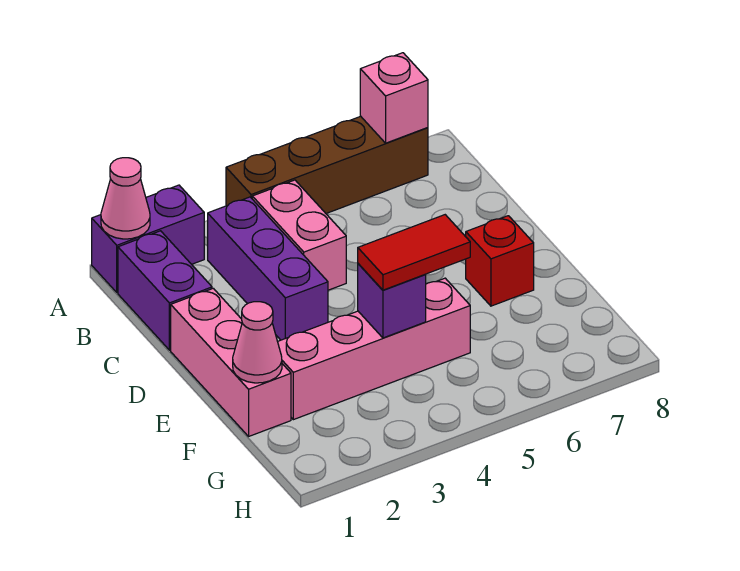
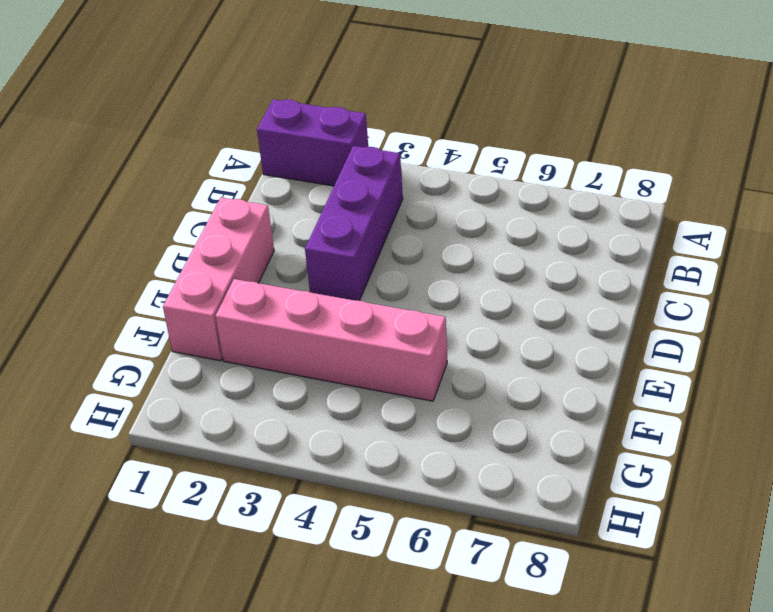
none -> brown 1x4 brick [226,116,428,213]
none -> purple 1x2 brick [118,231,212,350]
none -> pink 1x2 brick [252,180,346,290]

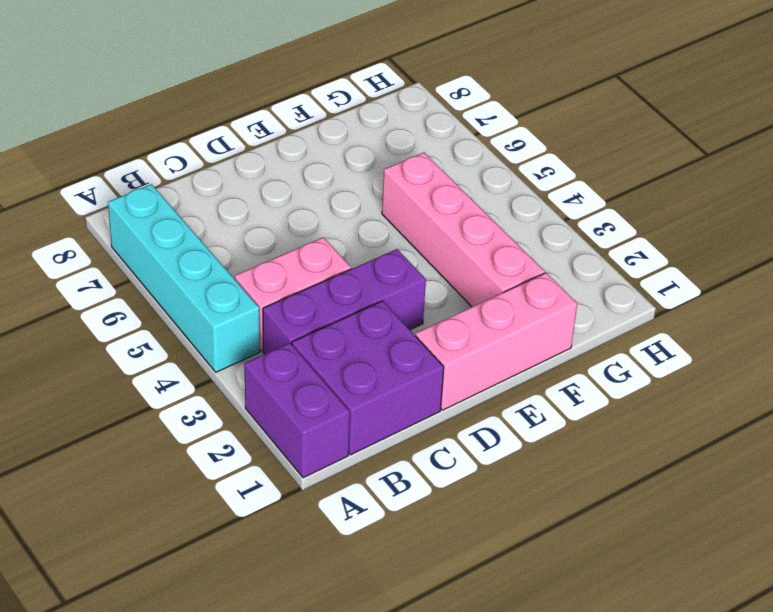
cyan 1x4 brick [108,184,260,372] -> brown 1x4 brick [226,116,428,213]
purple 2x2 brick [292,301,444,455] -> purple 1x2 brick [118,231,212,350]
none -> red 1x1 brick [466,216,534,306]
none -> pink 1x1 cone [101,158,150,239]
none -> pink 1x1 brick [360,53,428,143]

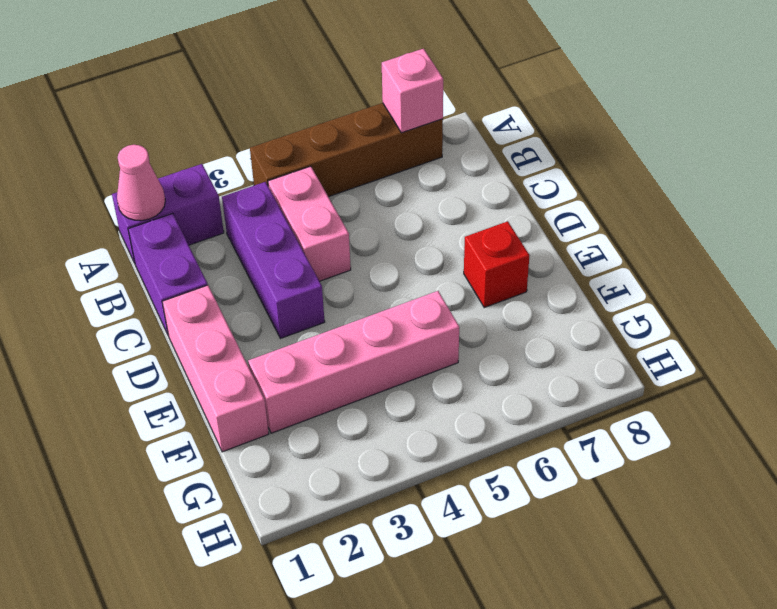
none -> pink 1x1 cone [233,302,282,383]
none -> purple 1x1 brick [358,264,426,338]
none -> red 1x2 tile [358,215,470,290]

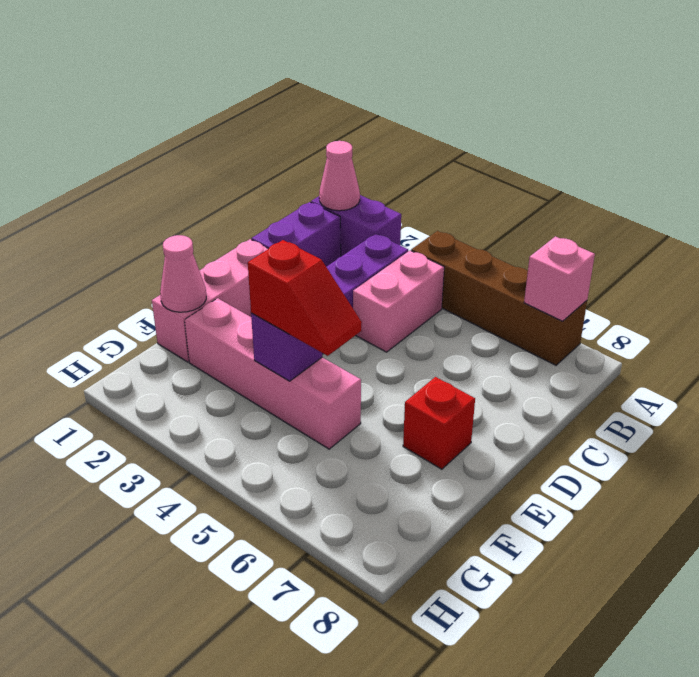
red 1x2 slope [248,240,362,356] -> red 1x2 tile [358,215,470,290]

